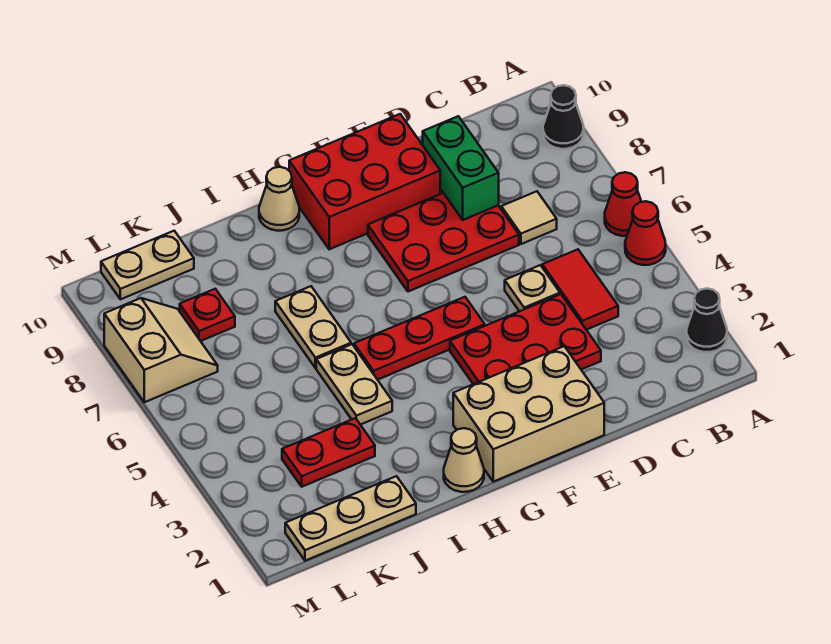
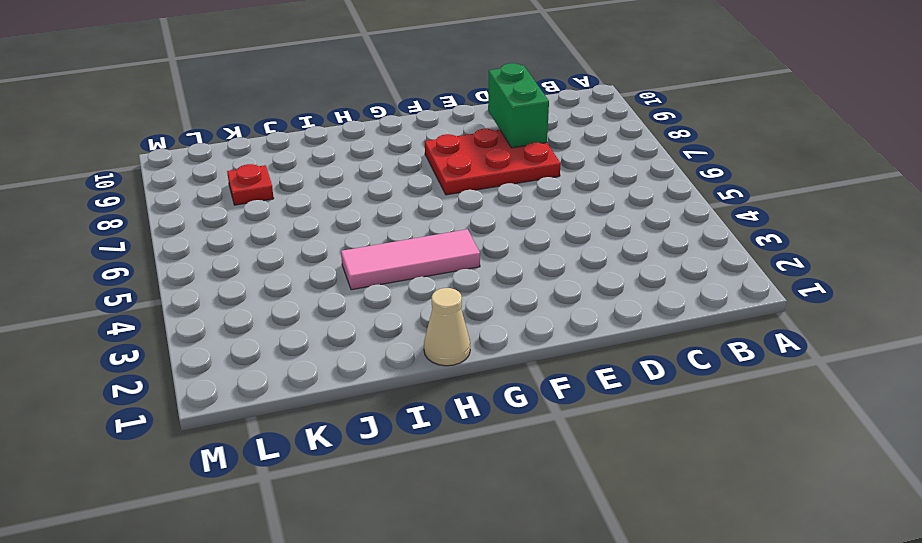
pink 1x3 tile [341,229,480,290] -> tan 1x2 plate [316,344,392,425]
none -> black 1x1 cone [687,289,727,352]
none -> red 1x1 cone [625,201,666,265]
none -> red 1x1 cone [605,172,641,236]

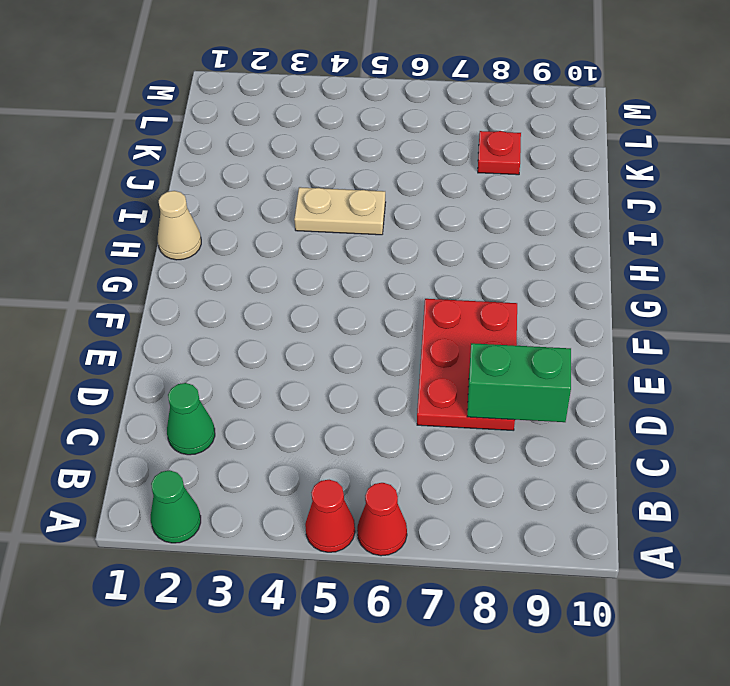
green 1x1 cone [151,470,201,543] -> black 1x1 cone [687,289,727,352]
green 1x1 cone [167,383,215,455] -> none
none -> black 1x1 cone [543,85,584,149]
none -> red 1x2 tile [542,249,618,330]
none -> tan 1x1 tile [501,191,557,244]

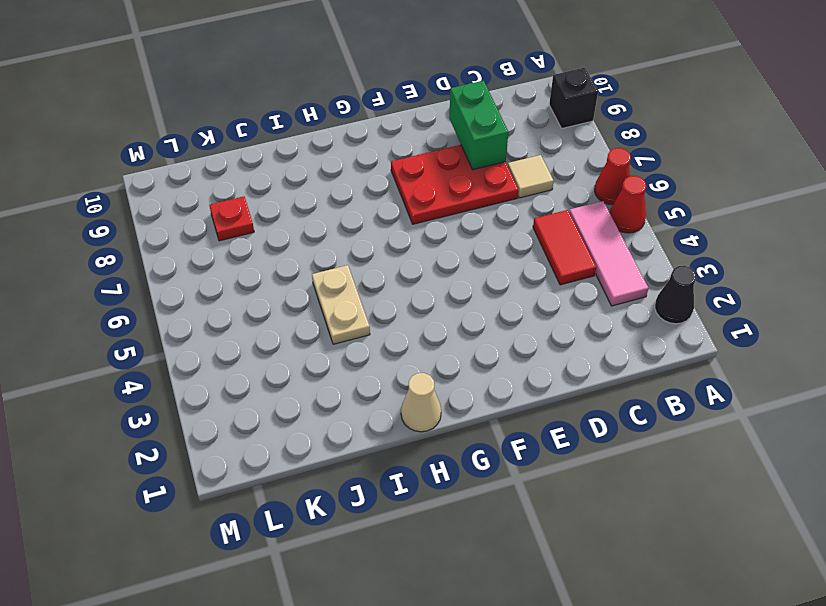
black 1x1 brick [549,68,598,128] -> black 1x1 cone [543,85,584,149]
pink 1x3 tile [569,201,649,306] -> none
none -> red 2x3 plate [450,294,601,384]
none -> tan 1x1 plate [505,265,560,311]
none -> tan 2x3 brick [453,346,604,482]

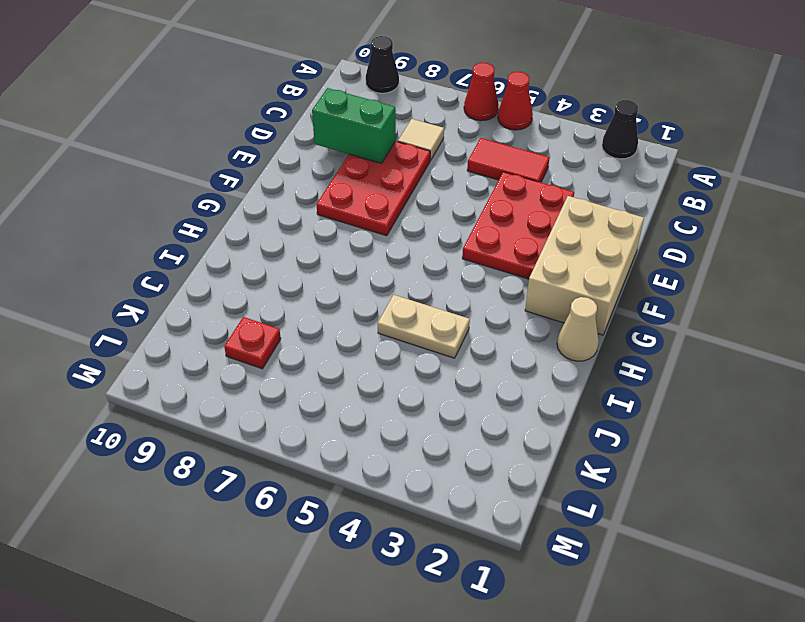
none -> tan 1x1 plate [505,265,560,311]
none -> red 2x3 brick [289,114,440,249]
none -> red 1x3 plate [354,297,485,380]

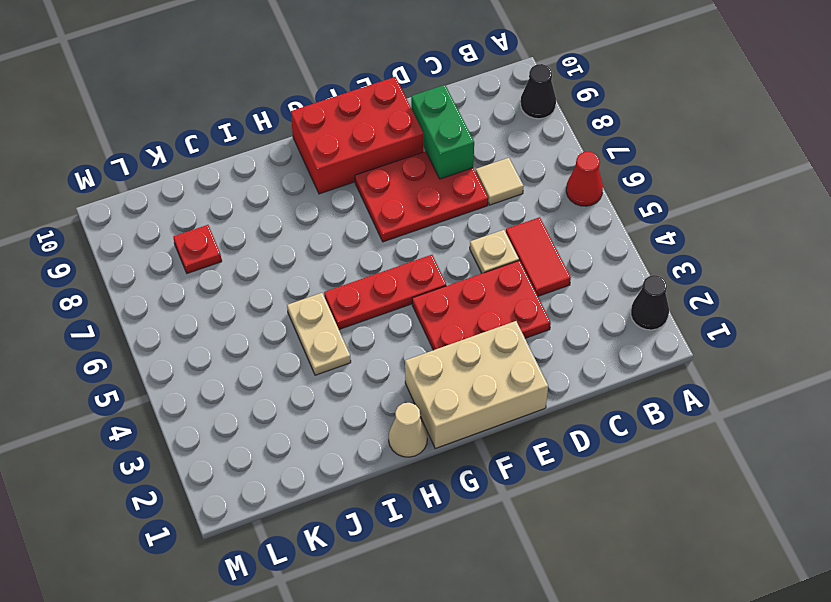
none -> red 1x1 cone [625,201,666,265]
none -> tan 1x1 cone [259,167,299,231]
none -> tan 1x2 plate [275,286,351,368]

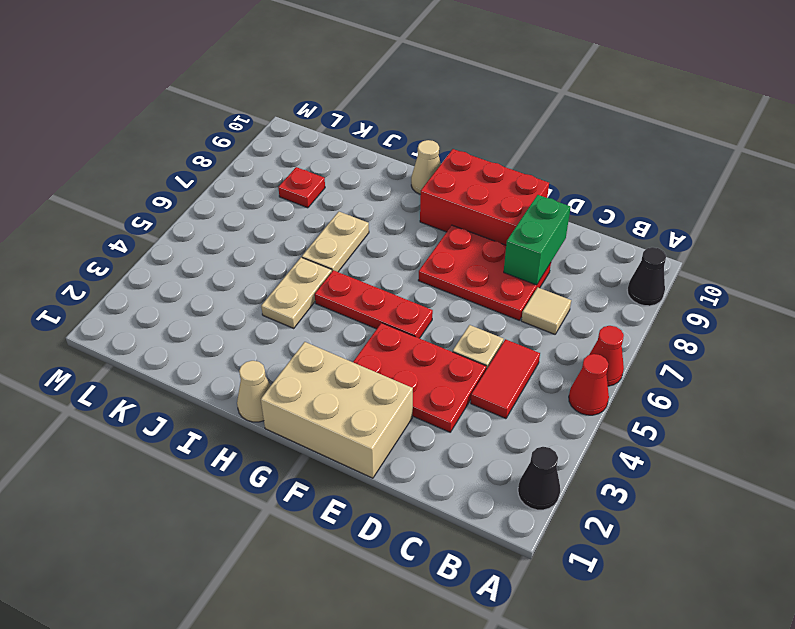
none -> tan 1x3 plate [285,476,416,561]
none -> red 1x2 plate [282,418,375,487]
none -> tan 1x2 plate [101,231,194,299]

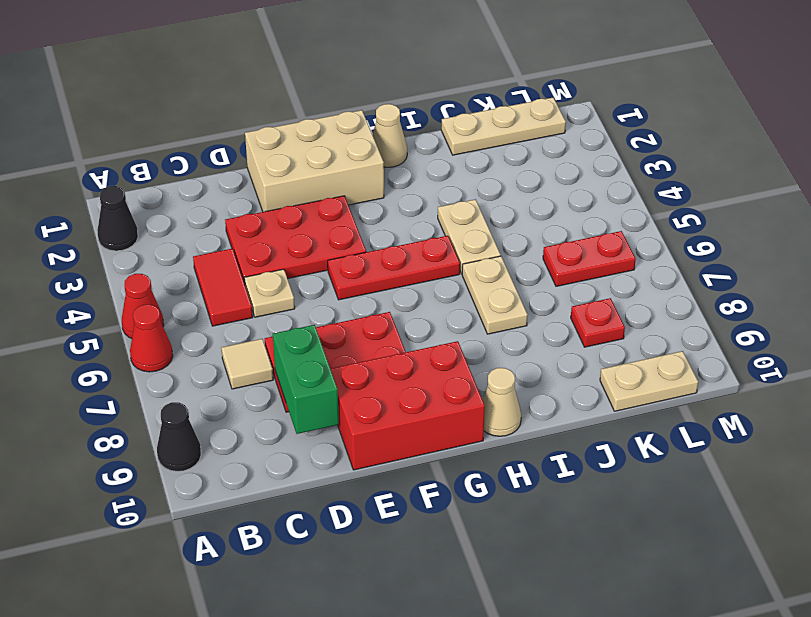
red 1x2 plate [543,231,636,286] -> red 1x2 plate moved to [282,418,375,487]
none -> tan 2x2 slope [104,298,218,402]

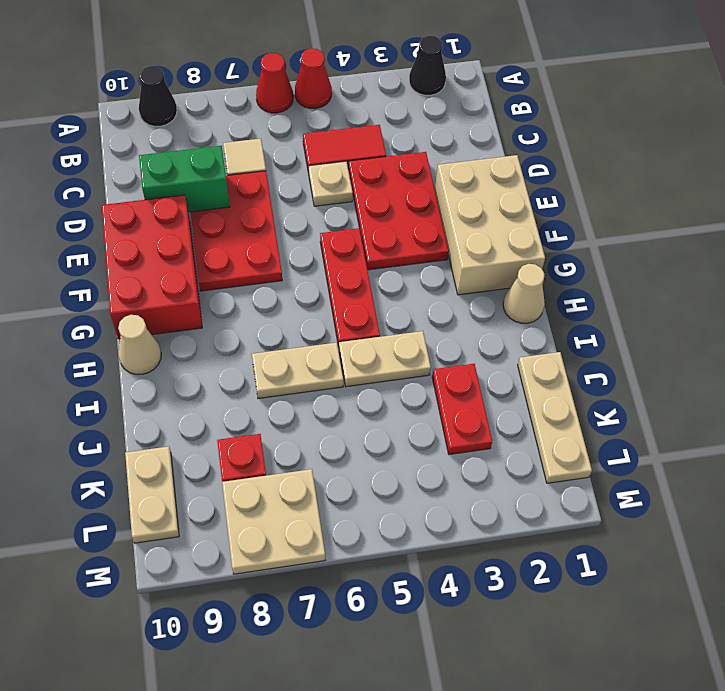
tan 2x2 plate [222,469,325,574] -> tan 2x2 slope [104,298,218,402]

